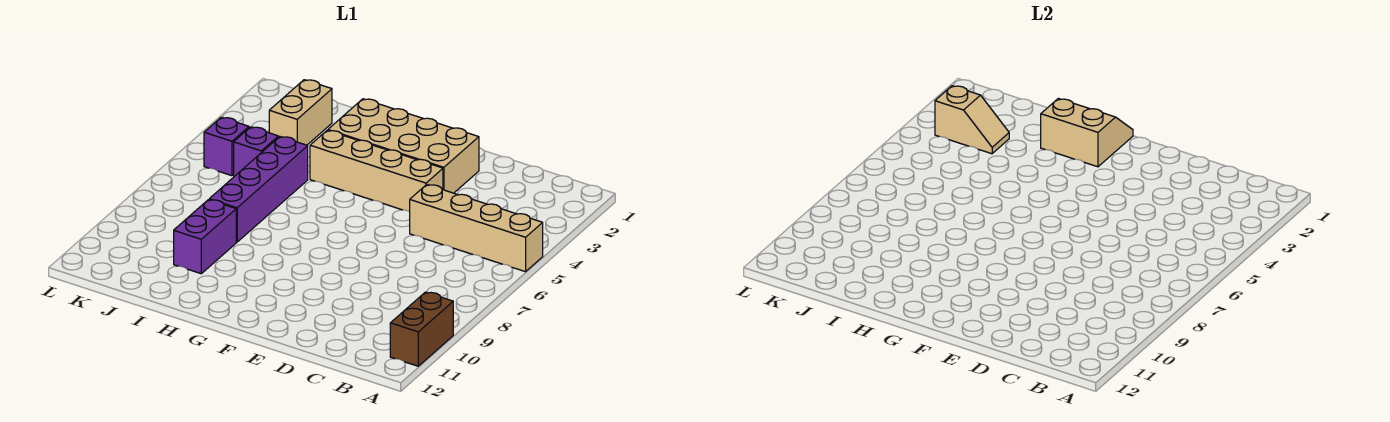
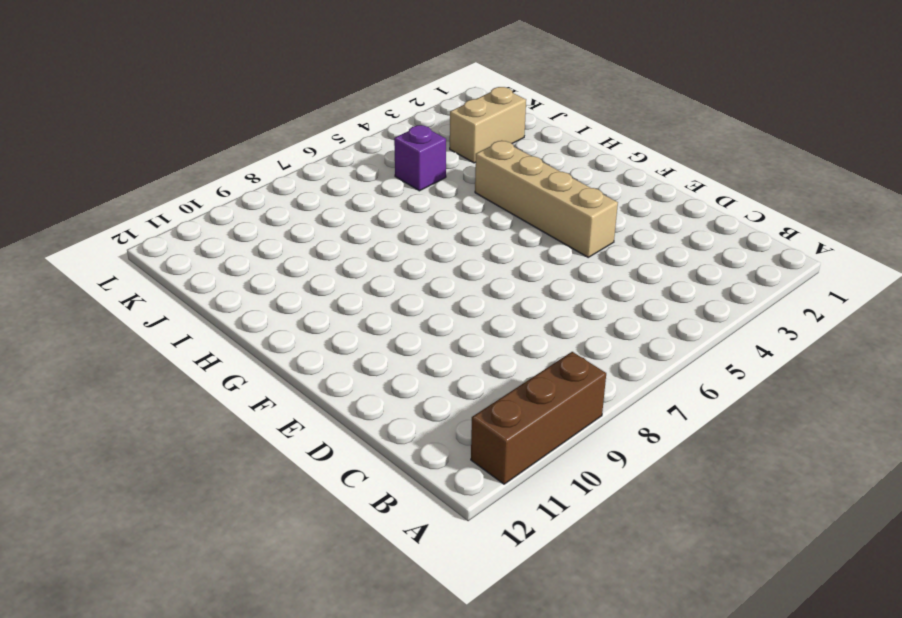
brown 1x3 brick [471,352,606,484] -> brown 1x2 brick [390,292,453,366]
none -> tan 1x4 brick [410,185,543,272]
none -> tan 2x4 brick [328,99,479,193]

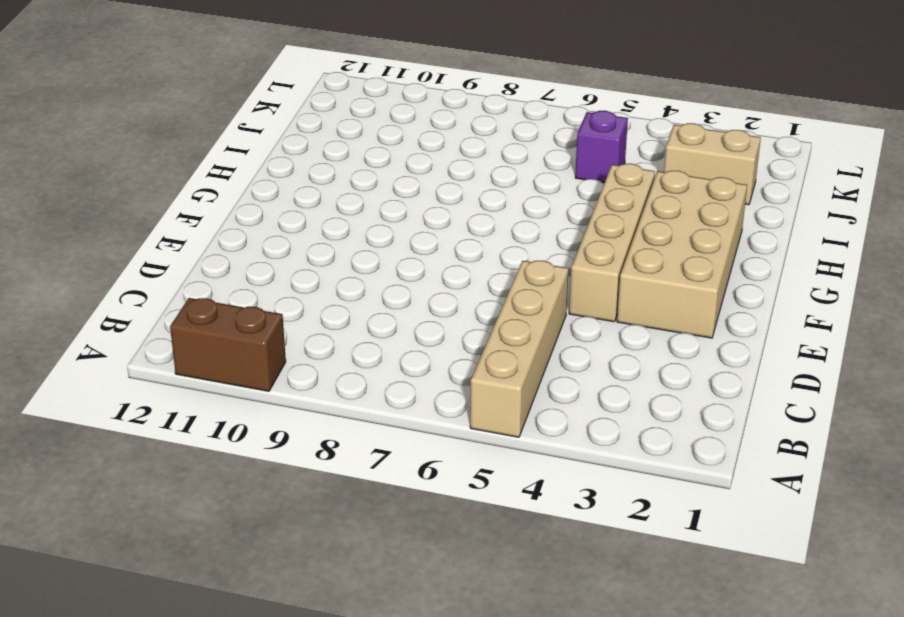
none -> purple 1x4 brick [209,137,308,242]
none -> purple 1x2 brick [174,200,236,274]

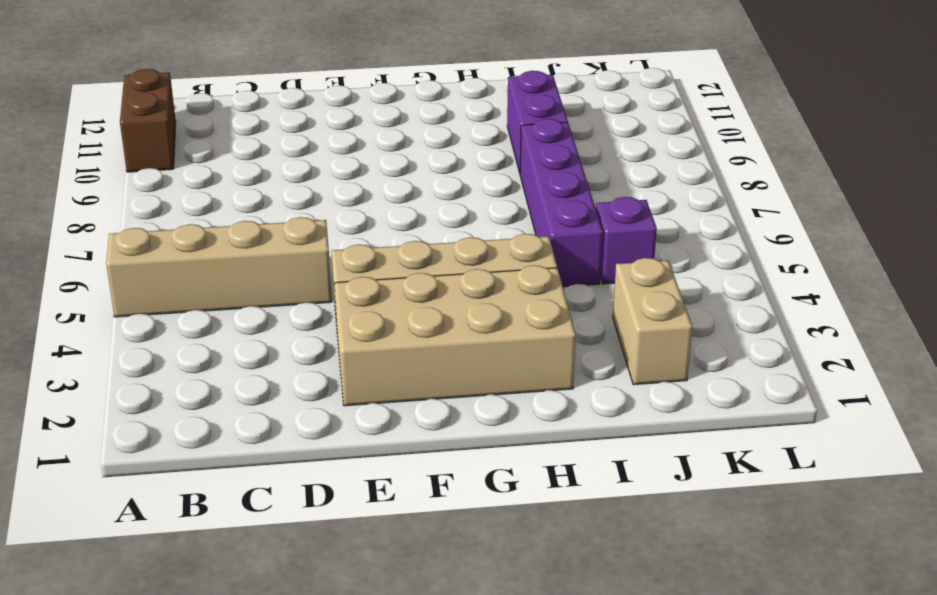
none -> purple 1x1 brick [204,117,249,176]
none -> tan 2x2 slope [1041,98,1133,167]

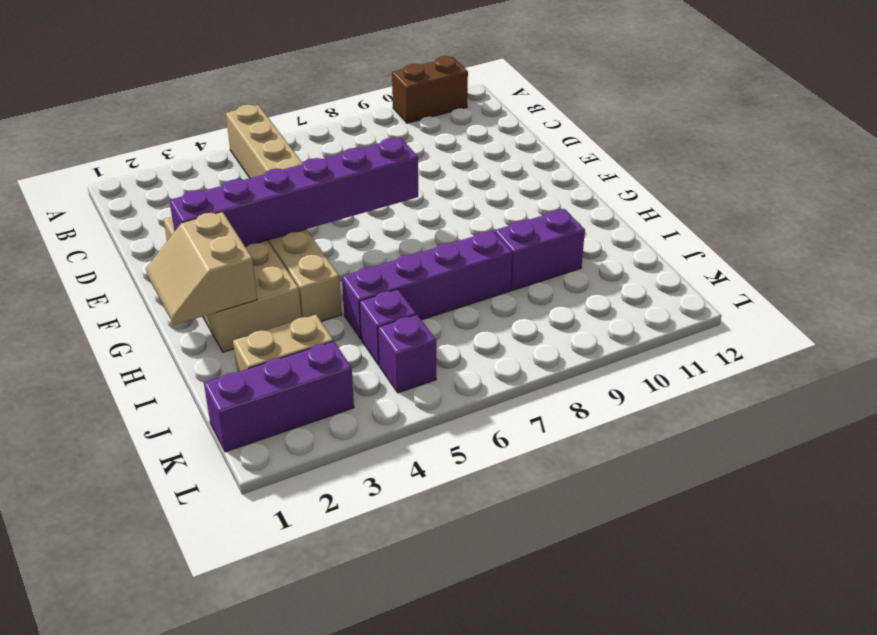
purple 1x6 brick [169,138,418,247] -> none
purple 1x3 brick [204,341,354,452] -> none
none -> tan 1x2 slope [935,86,1009,154]

